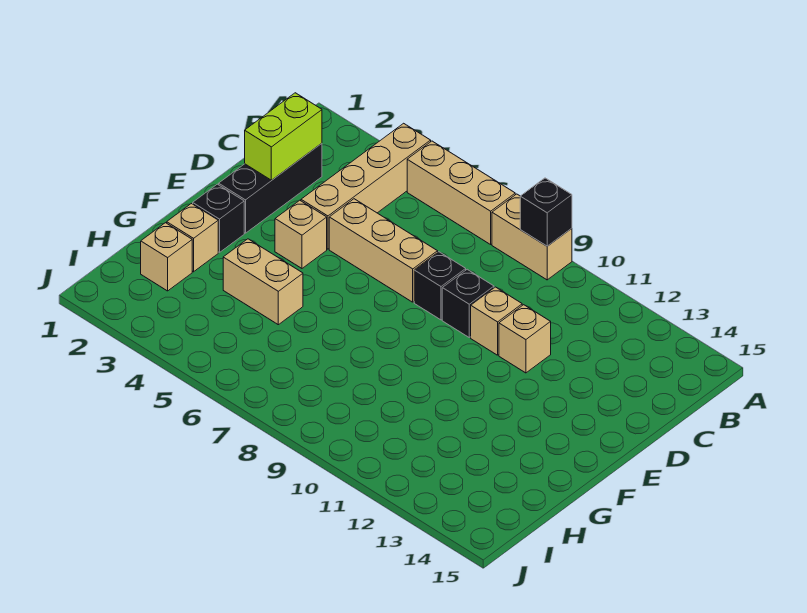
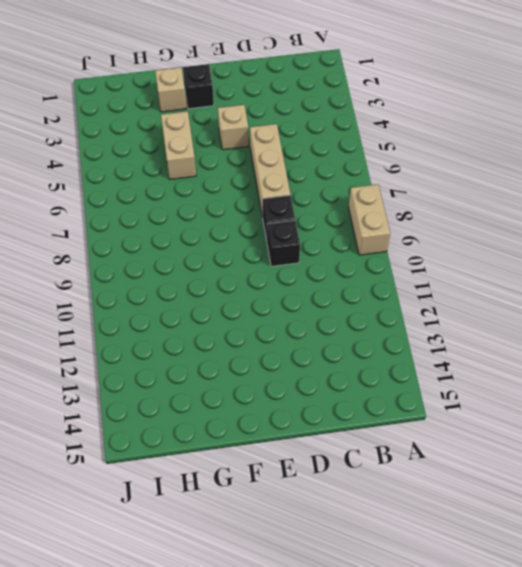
none -> tan 1x4 brick [301,123,431,249]
none -> tan 1x3 brick [407,141,515,244]
none -> black 1x3 brick [219,143,322,233]

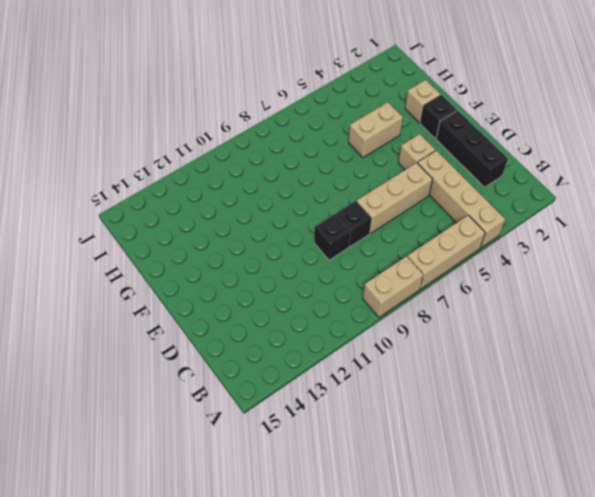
none -> tan 1x1 brick [471,287,522,355]
none -> tan 1x1 brick [499,305,551,373]
none -> tan 1x1 brick [141,223,192,291]

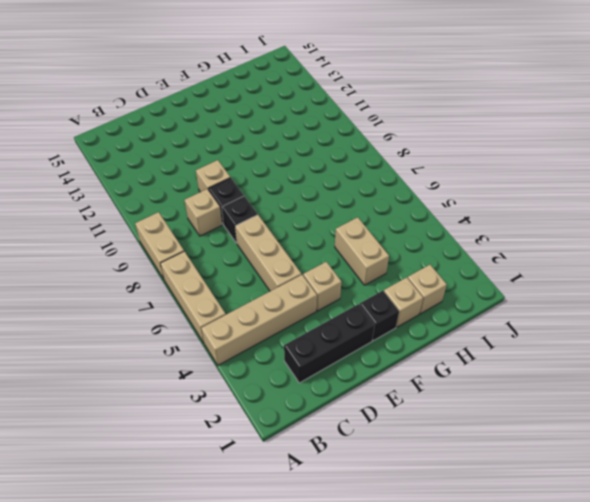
tan 1x1 brick [185,189,222,236] -> tan 1x1 brick moved to [499,305,551,373]
none -> black 1x1 brick [520,178,572,246]
none -> lime 1x2 brick [245,93,322,180]

